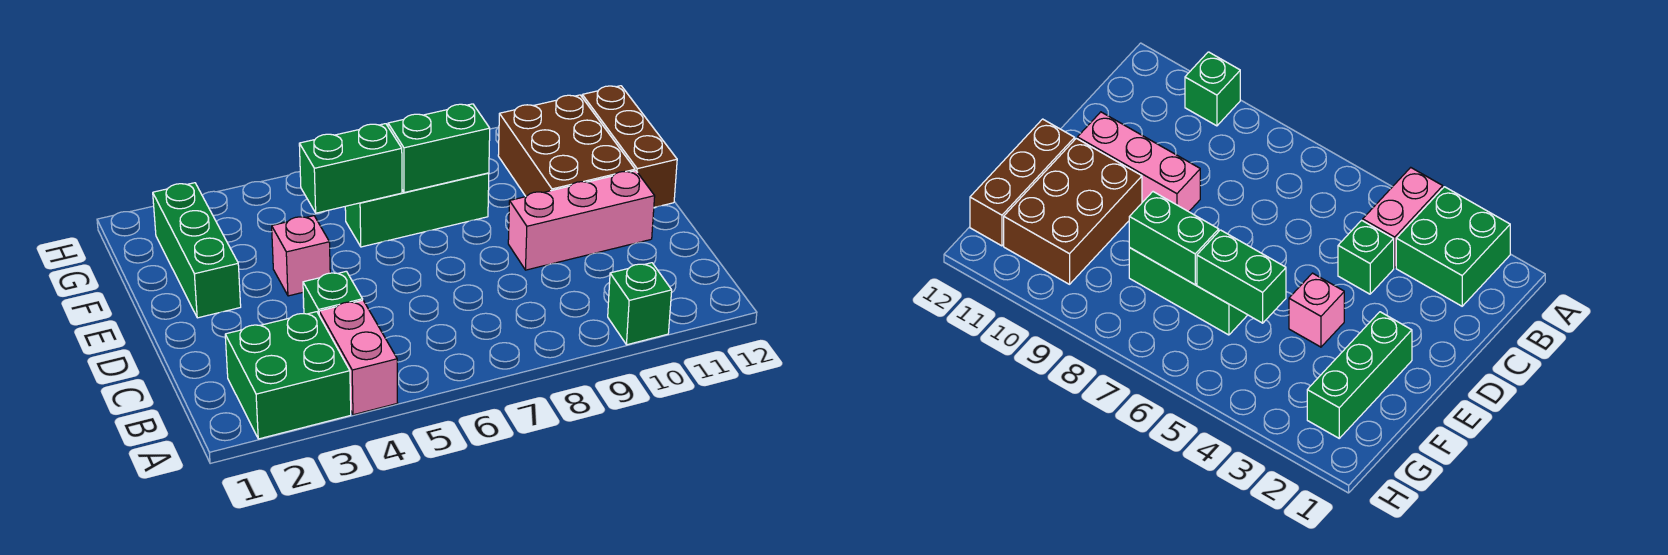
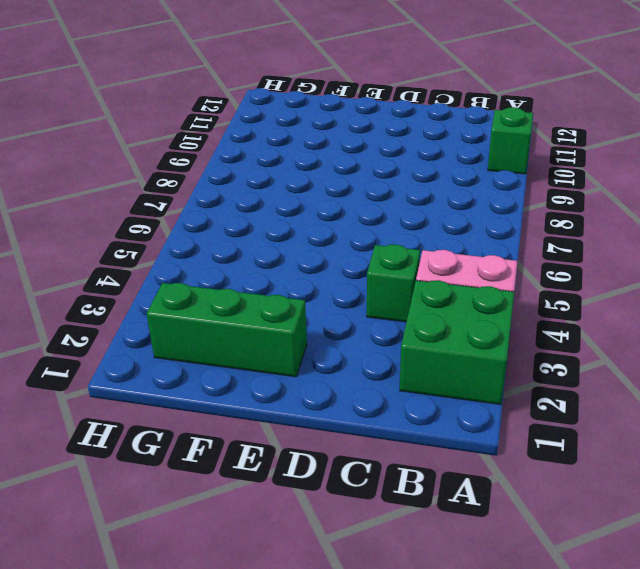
none -> pink 1x3 brick [508,171,655,270]
none -> pink 1x1 brick [272,216,330,296]
none -> brown 2x3 brick [498,95,635,196]

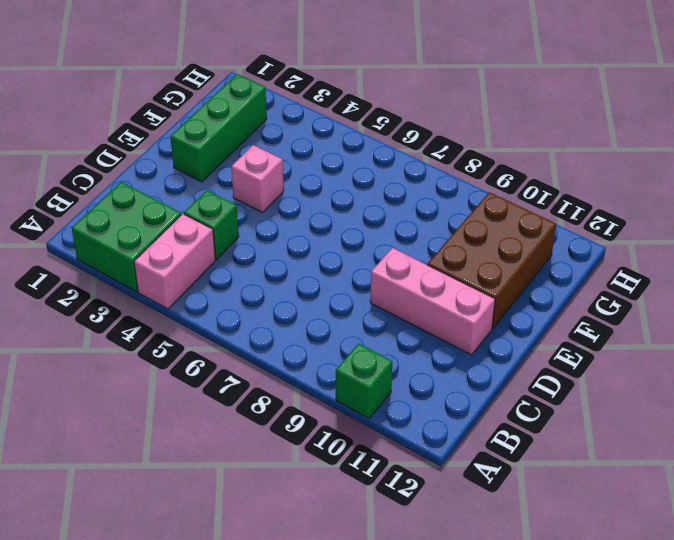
none -> brown 1x3 brick [582,86,677,207]
none -> green 1x3 brick [345,173,489,247]
none -> green 1x2 brick [299,124,402,213]

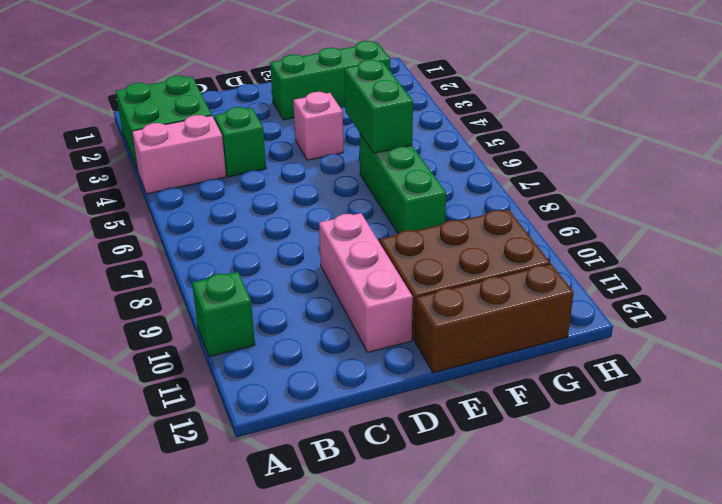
none -> green 1x2 brick [388,104,490,193]

